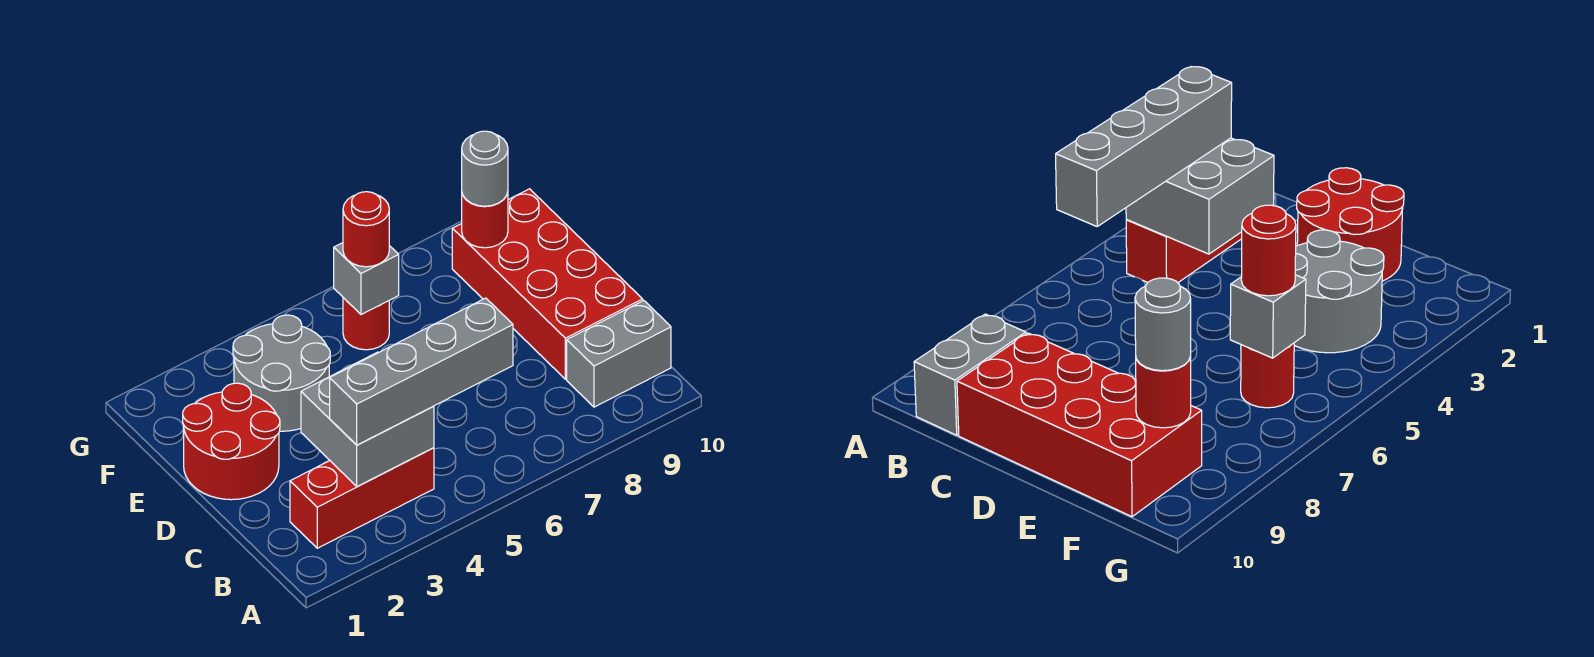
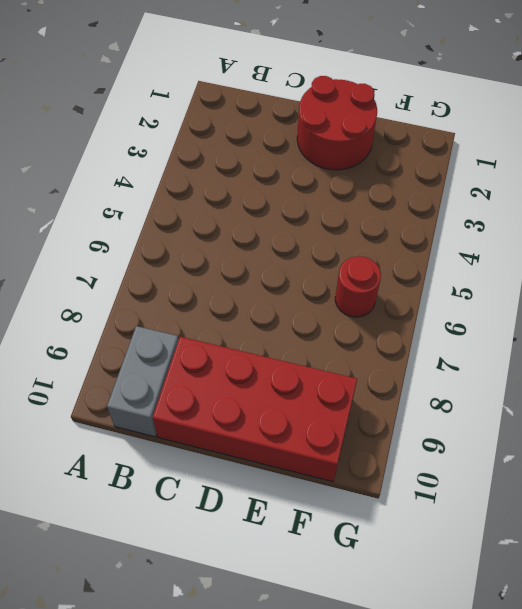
none -> red 1x3 brick [290,448,434,548]
none -> grey 2x2 round brick [233,315,330,431]
none -> grey 2x2 brick [301,352,434,486]

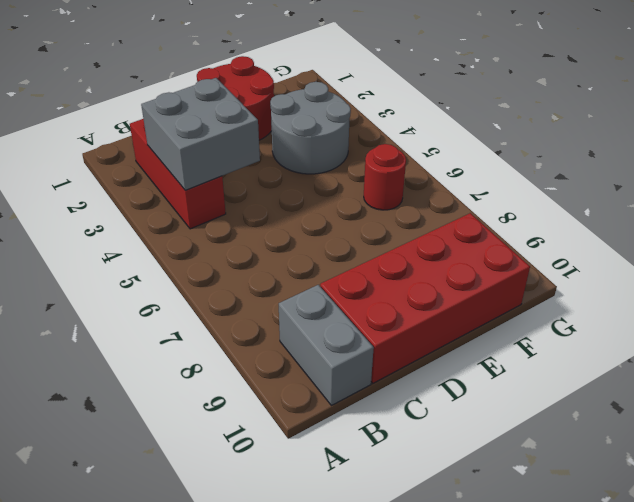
none -> grey 1x1 brick [334,243,399,315]
none -> red 1x1 round brick [462,192,508,248]
none -> grey 1x4 brick [330,298,513,445]

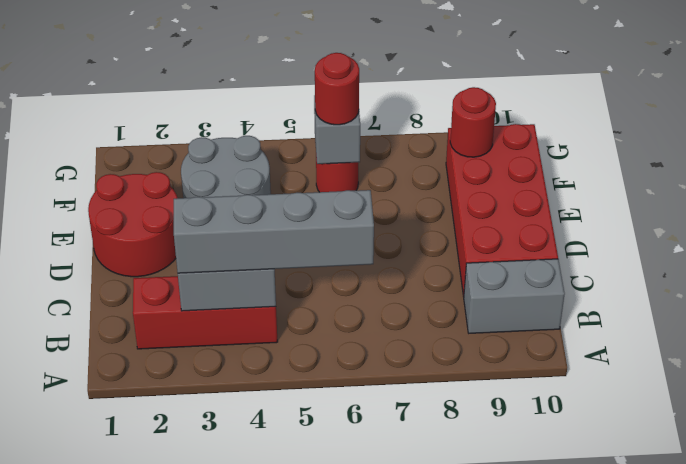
none -> grey 1x1 round brick [462,131,508,206]

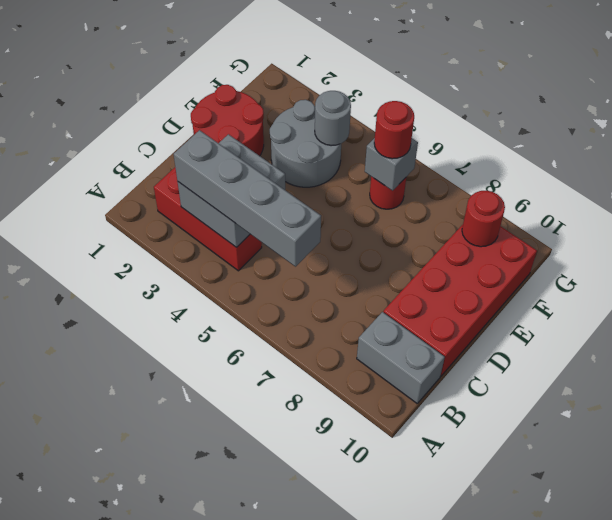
grey 1x1 round brick [315,91,351,146] -> grey 1x1 round brick moved to [462,131,508,206]

